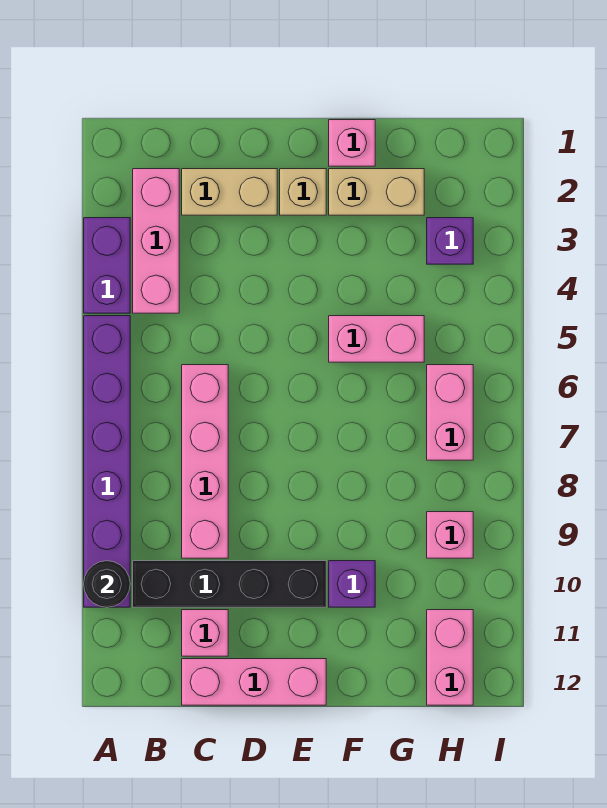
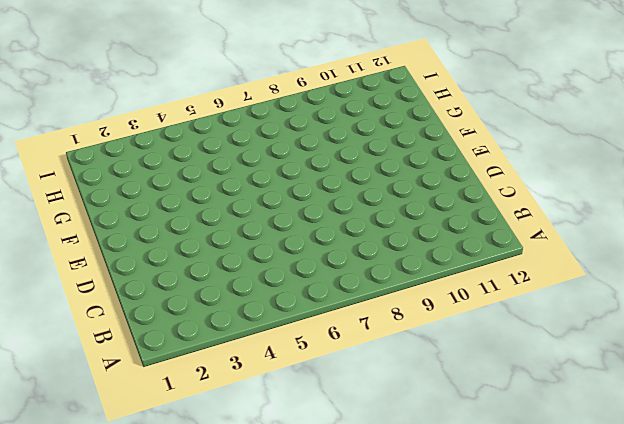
none -> purple 1x2 brick [84,218,130,313]
none -> purple 1x6 brick [84,316,130,607]
none -> pink 1x3 brick [133,169,179,313]

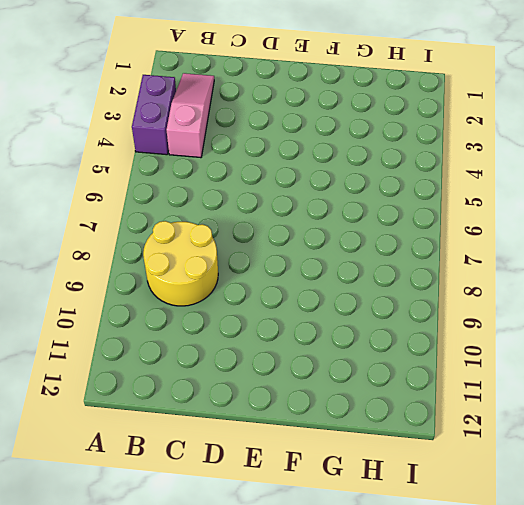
pink 1x3 slope [167,73,214,158] -> pink 1x3 brick [133,169,179,313]
yellow 2x2 round brick [143,221,218,306] -> pink 1x4 brick [182,365,228,558]
none -> purple 1x6 brick [84,316,130,607]
none -> black 1x4 brick [133,561,326,607]
none -> tan 1x2 brick [182,169,277,215]

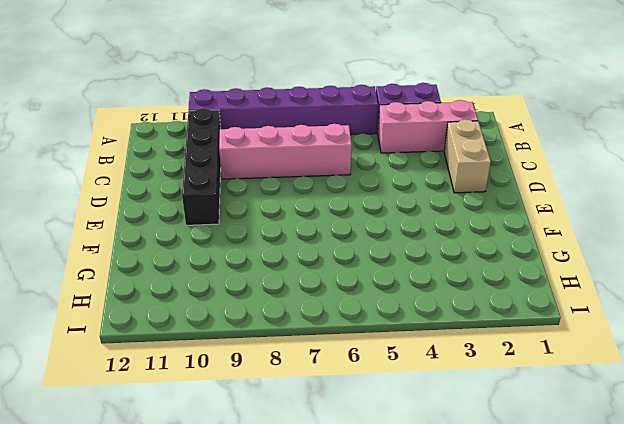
none -> pink 1x1 brick [182,610,228,656]
none -> pink 1x3 brick [182,659,326,705]
none -> tan 1x1 brick [280,169,326,215]

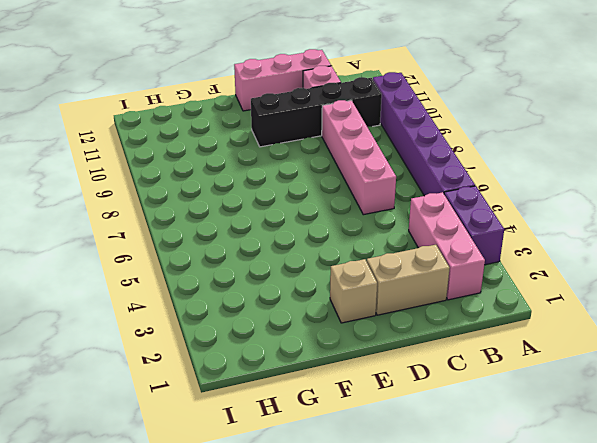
none -> pink 1x1 brick [329,120,375,166]
none -> tan 1x2 brick [329,169,424,215]
none -> pink 1x2 brick [329,316,424,362]

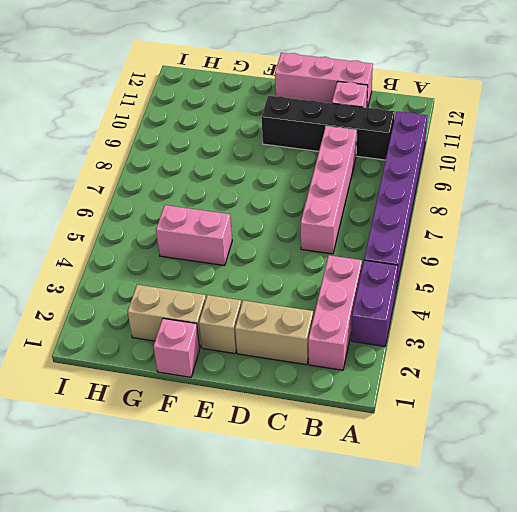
none -> purple 1x1 brick [329,561,375,607]
none -> purple 1x1 brick [427,218,473,264]
none -> pink 1x2 brick [427,365,473,460]

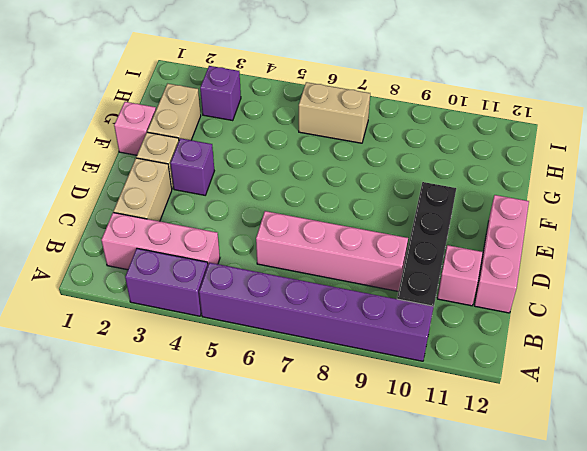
purple 1x1 brick [170,138,214,195] -> purple 1x1 brick moved to [329,561,375,607]
tan 1x2 brick [299,82,370,143] -> pink 1x2 brick [427,365,473,460]
none -> pink 1x2 brick [329,316,424,362]
none -> pink 1x1 brick [427,512,473,558]
none -> pink 1x2 brick [427,610,473,705]

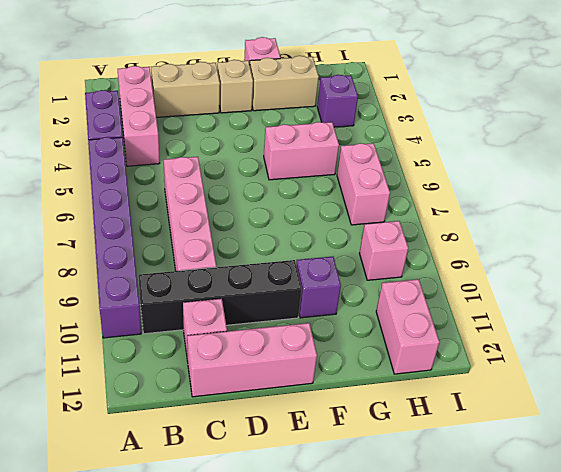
none -> black 1x1 round brick [84,561,130,607]

